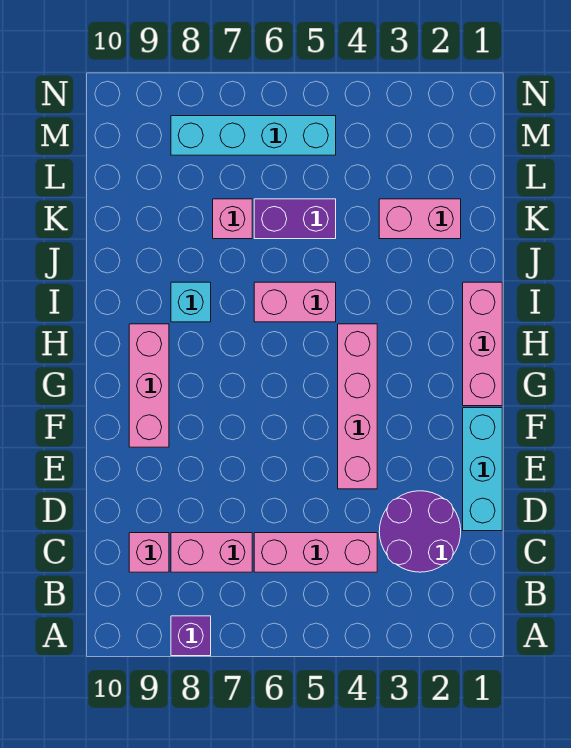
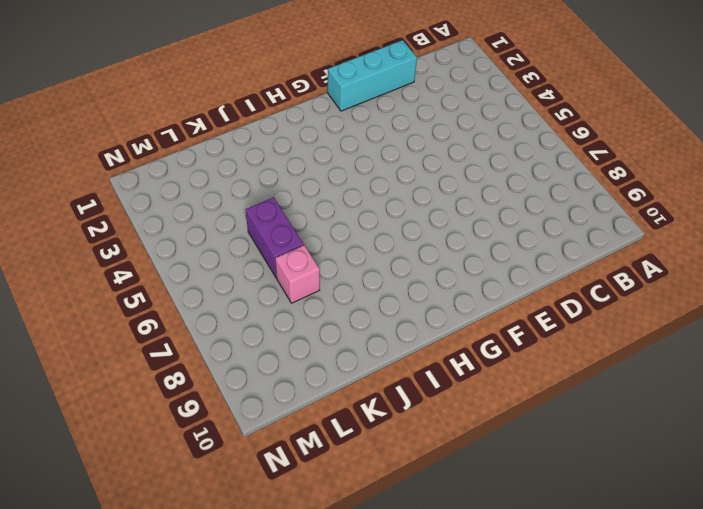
none -> purple 1x1 brick [171,616,211,656]
none -> purple 2x2 round brick [379,491,461,572]
none -> pink 1x3 brick [254,533,377,572]

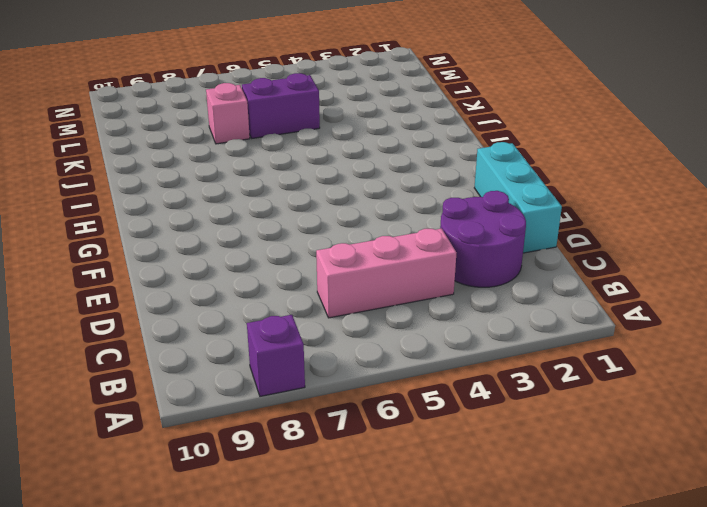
none -> pink 1x2 brick [171,533,252,572]
none -> pink 1x1 brick [129,533,169,572]
none -> pink 1x4 brick [338,324,377,489]

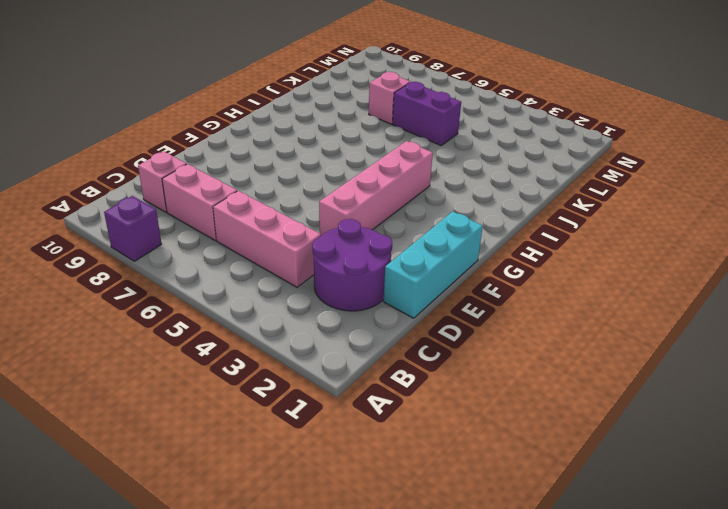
none -> pink 1x3 brick [129,324,169,447]
none -> pink 1x3 brick [463,282,502,406]
none -> pink 1x2 brick [254,282,336,322]

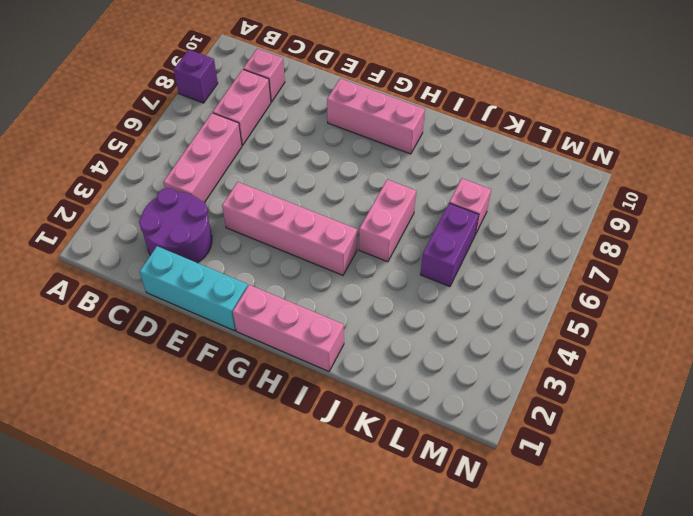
none -> cyan 1x1 brick [171,282,211,322]
none -> pink 1x2 brick [379,199,461,239]
none -> cyan 1x4 brick [171,116,336,155]

